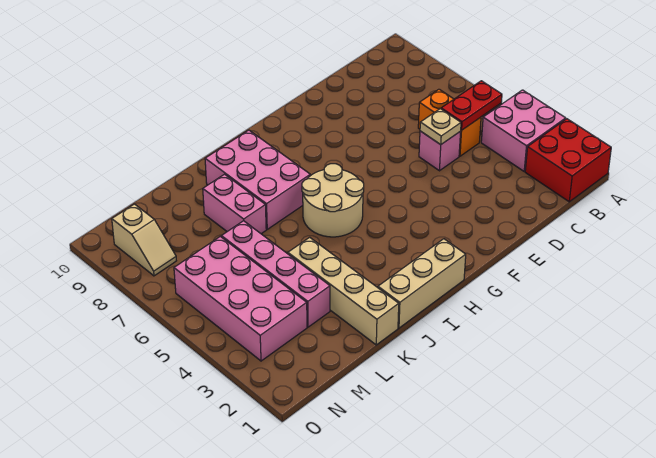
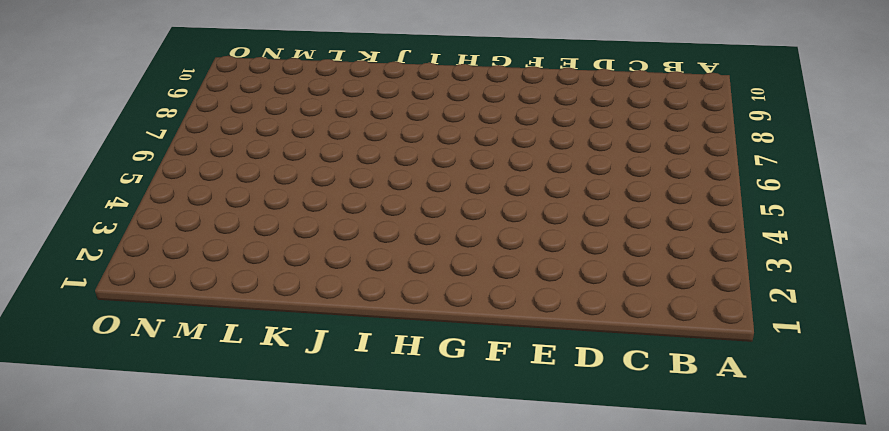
none -> red 2x2 brick [525,119,611,202]
none -> pink 2x2 brick [481,90,566,171]
none -> orange 1x2 brick [418,89,481,156]

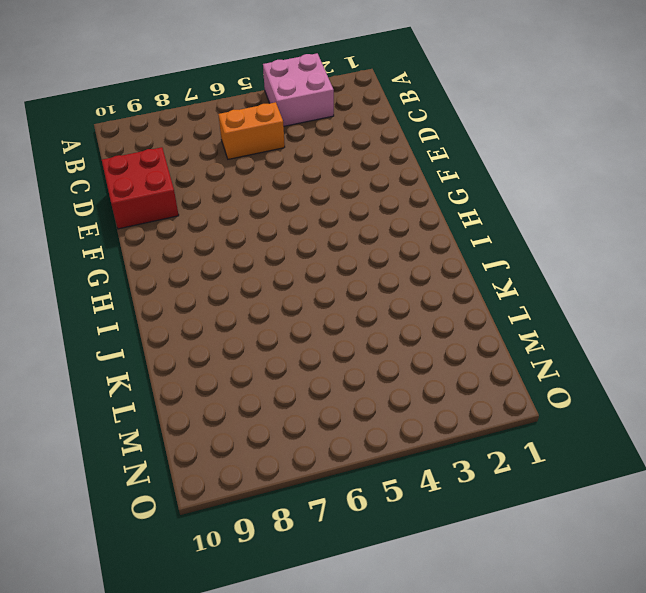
red 2x2 brick [102,147,179,229] -> red 2x2 brick moved to [525,119,611,202]
none -> pink 1x1 brick [419,131,461,171]
none -> tan 1x3 brick [378,239,466,328]
none -> tan 2x2 round brick [302,164,364,237]

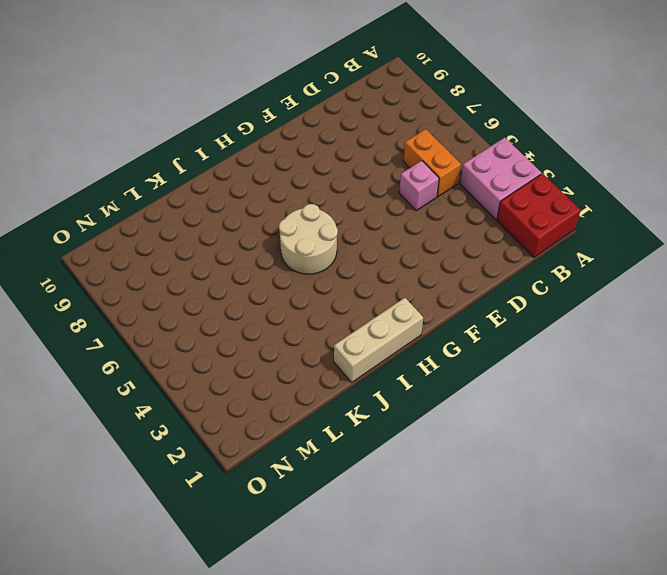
none -> pink 2x3 brick [205,130,310,229]
none -> tan 1x4 brick [288,237,399,345]
none -> pink 1x2 brick [203,174,266,234]

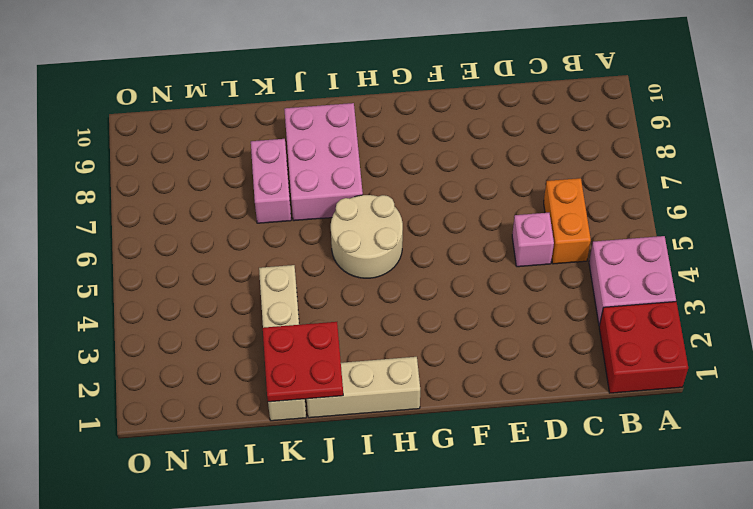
red 2x2 plate [263,322,343,402] -> none
none -> pink 1x4 brick [221,221,330,327]
none -> pink 2x4 brick [174,237,307,361]
none -> tan 1x2 slope [112,204,176,276]

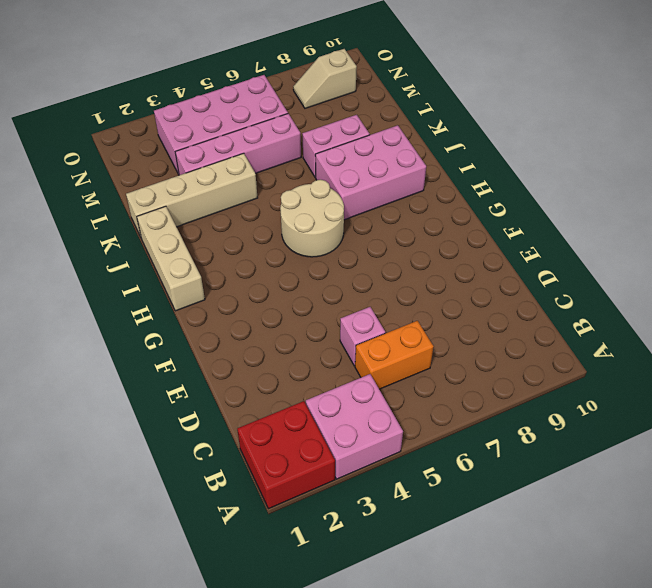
none -> red 1x2 plate [441,81,502,130]
none -> tan 1x1 plate [420,109,461,145]

